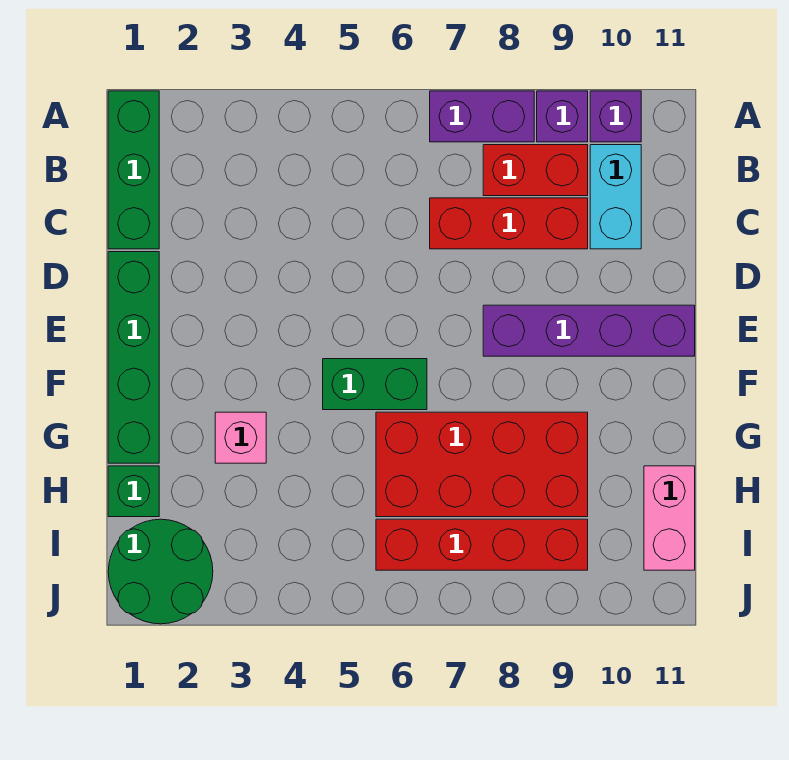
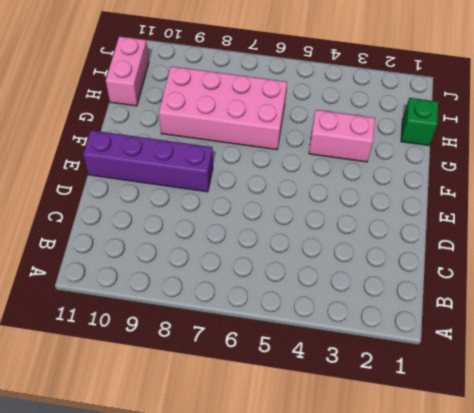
pink 1x2 brick [309,110,375,162] -> pink 1x1 brick [215,412,266,463]
pink 2x4 brick [159,66,287,150] -> red 2x4 brick [376,412,588,517]
none -> green 1x3 brick [108,91,159,249]
none -> purple 1x2 brick [430,91,534,142]
none -> purple 1x1 brick [537,91,588,142]

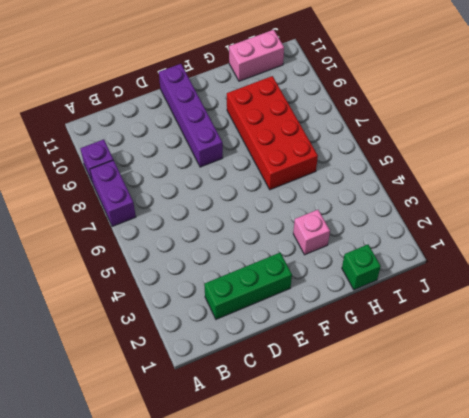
green 1x3 brick [204,253,292,319] -> green 1x3 brick moved to [108,91,159,249]
none -> purple 1x1 brick [590,91,641,142]
none -> red 1x2 brick [483,145,588,196]
none -> cyan 1x2 brick [590,145,641,249]

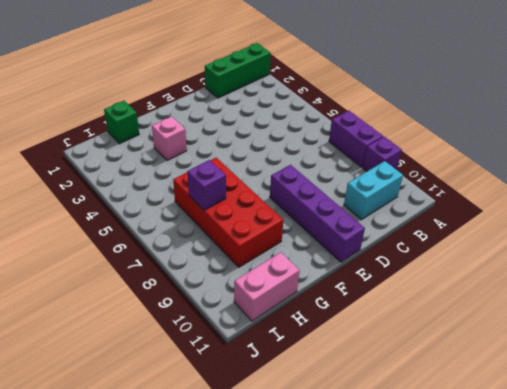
purple 1x1 brick [187,160,226,210] -> purple 1x1 brick moved to [590,91,641,142]
none -> red 1x2 brick [483,145,588,196]
none -> red 1x3 brick [430,198,588,249]
none -> green 1x4 brick [108,252,159,463]

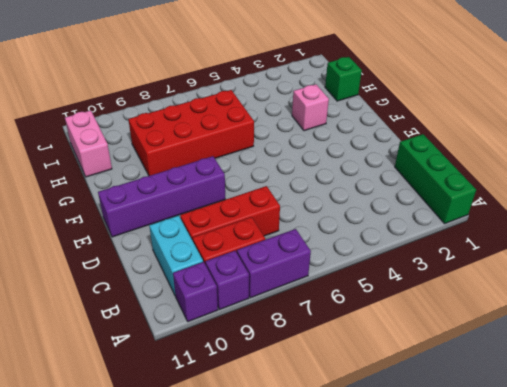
none -> green 1x4 brick [108,252,159,463]
none -> green 1x2 brick [323,359,427,410]
none -> green 2x2 round brick [108,519,213,624]

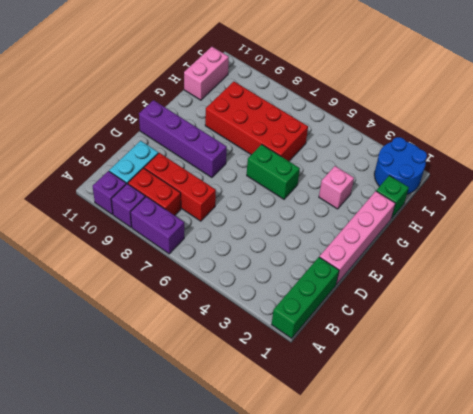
pink 1x4 brick [320,191,395,285] -> green 1x4 brick [108,252,159,463]
blue 2x2 round brick [374,137,427,194] -> green 2x2 round brick [108,519,213,624]
none -> red 1x4 brick [376,519,588,570]

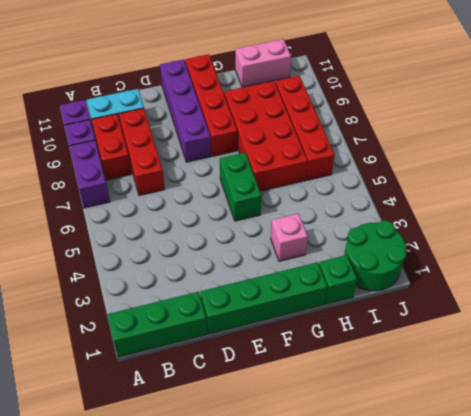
red 1x4 brick [185,54,237,156] -> none

